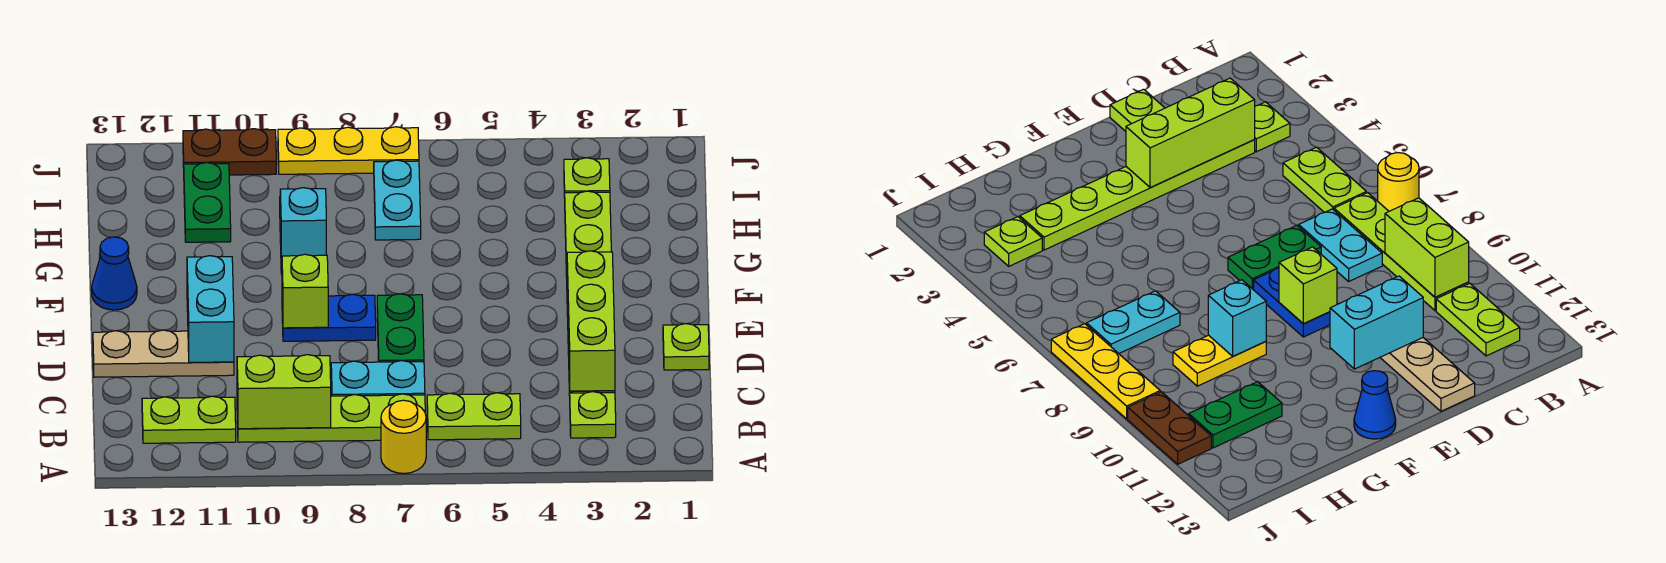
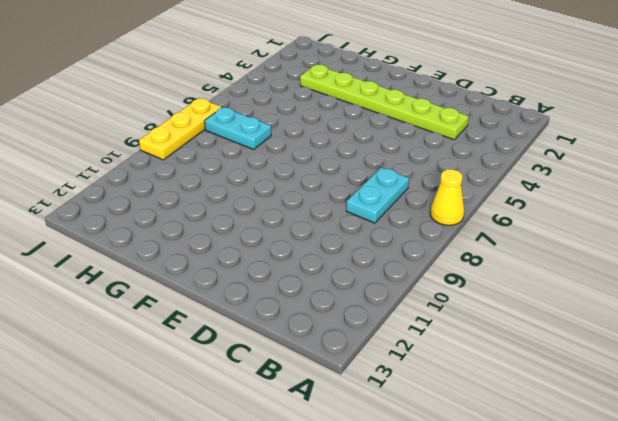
yellow 1x1 cone [430,169,464,225] -> yellow 1x1 round brick [381,400,426,473]
none -> lime 1x1 plate [570,392,616,438]
none -> lime 1x2 plate [427,393,521,440]
none -> lime 1x4 plate [237,394,425,442]

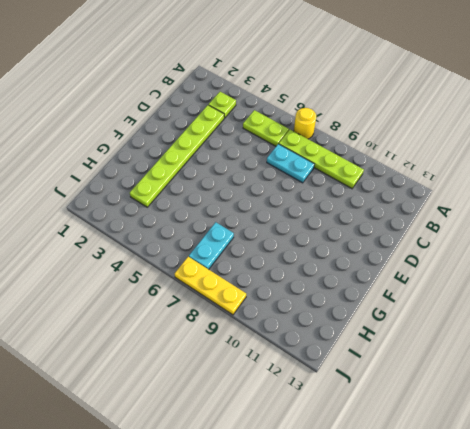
none -> lime 1x2 plate [142,396,236,443]
none -> lime 1x1 plate [663,324,709,370]
none -> green 1x2 plate [377,294,424,362]

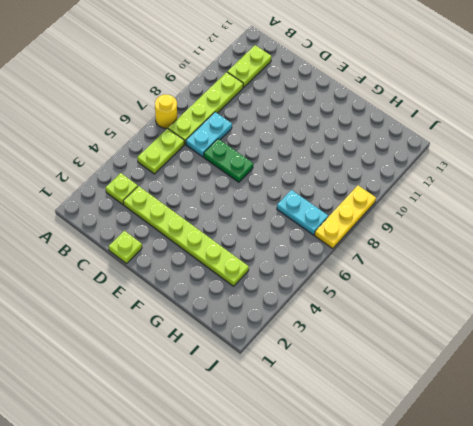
none -> tan 1x3 plate [93,330,234,377]
none -> blue 1x2 plate [282,294,376,341]
none -> blue 1x1 cone [92,237,137,310]

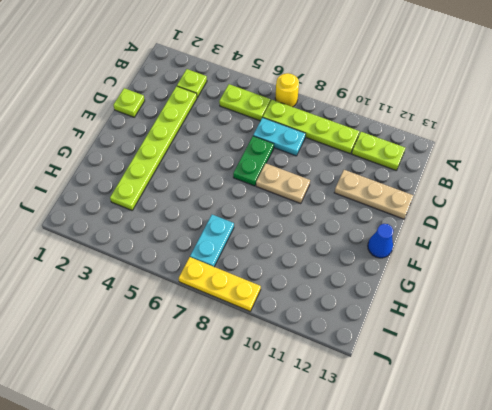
tan 1x2 plate [256,163,310,204] -> blue 1x2 plate [282,294,376,341]
none -> yellow 1x2 plate [1173,335,1266,386]
none -> green 1x2 plate [184,163,231,242]
none -> lime 1x1 plate [564,158,610,198]

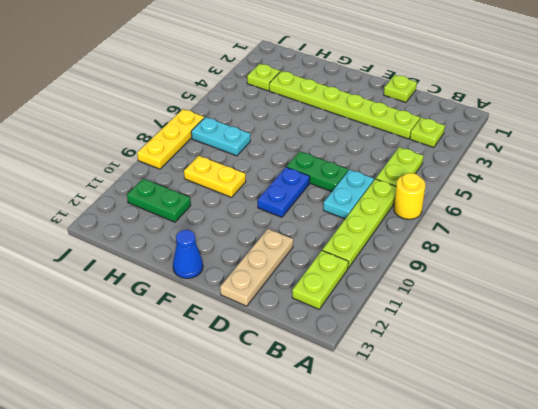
none -> brown 1x2 plate [183,129,276,175]
none -> lime 1x2 brick [237,355,331,429]
none -> lime 1x3 brick [567,251,615,391]

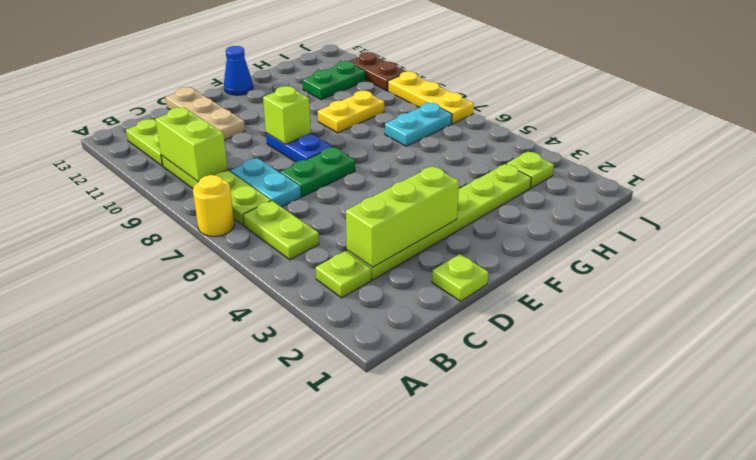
none -> cyan 1x2 brick [187,256,234,362]
none -> cyan 1x1 brick [280,188,326,261]

